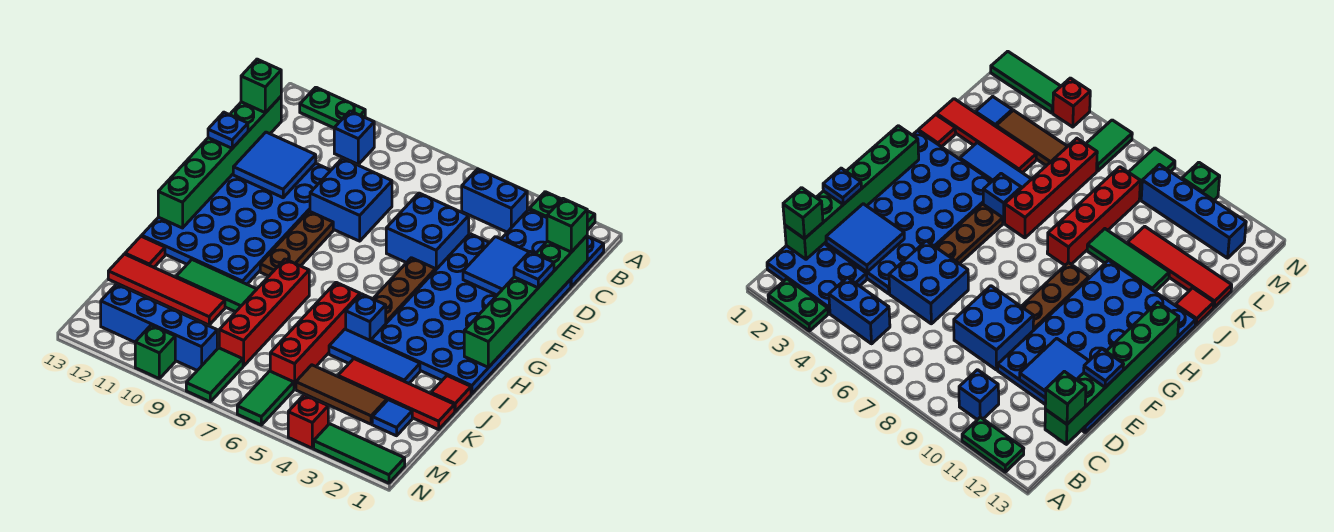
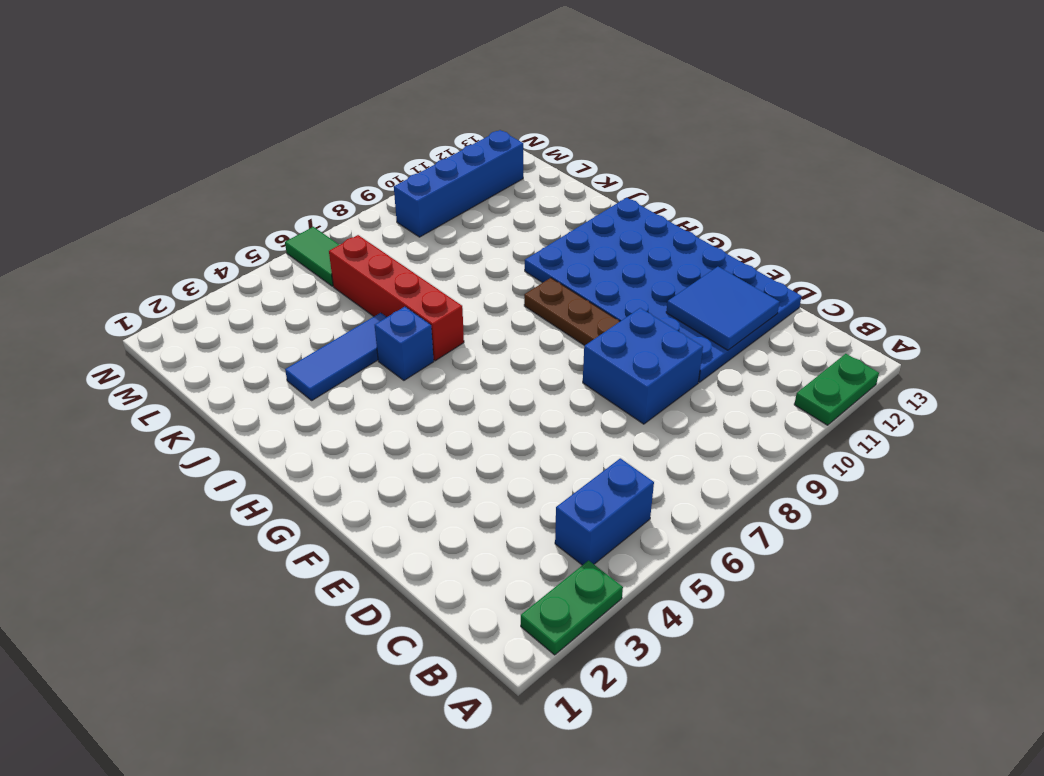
none -> blue 2x3 plate [501,210,604,287]
none -> blue 1x1 brick [334,111,374,164]
none -> blue 4x6 plate [371,234,571,394]
none -> blue 2x2 brick [386,193,469,270]

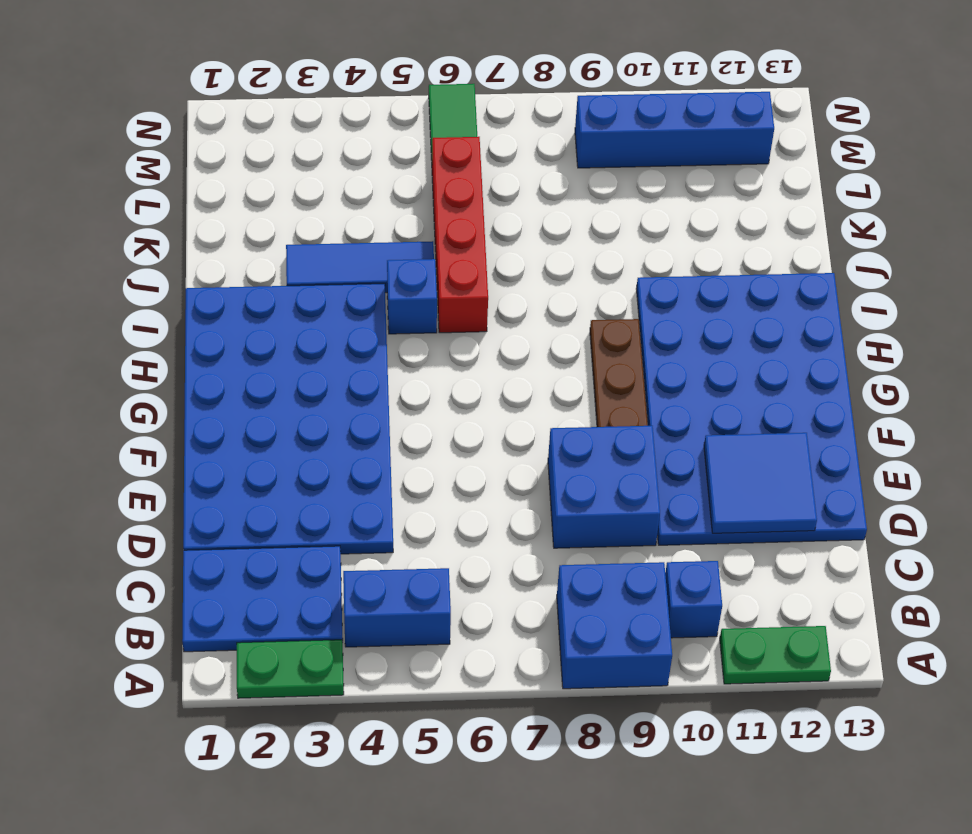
blue 2x2 brick [557,562,672,689] -> blue 2x2 brick moved to [386,193,469,270]
none -> brown 1x3 plate [373,258,435,323]
none -> red 1x4 brick [219,259,309,366]
none -> red 1x1 tile [431,376,471,412]
none -> green 1x3 tile [176,260,257,312]

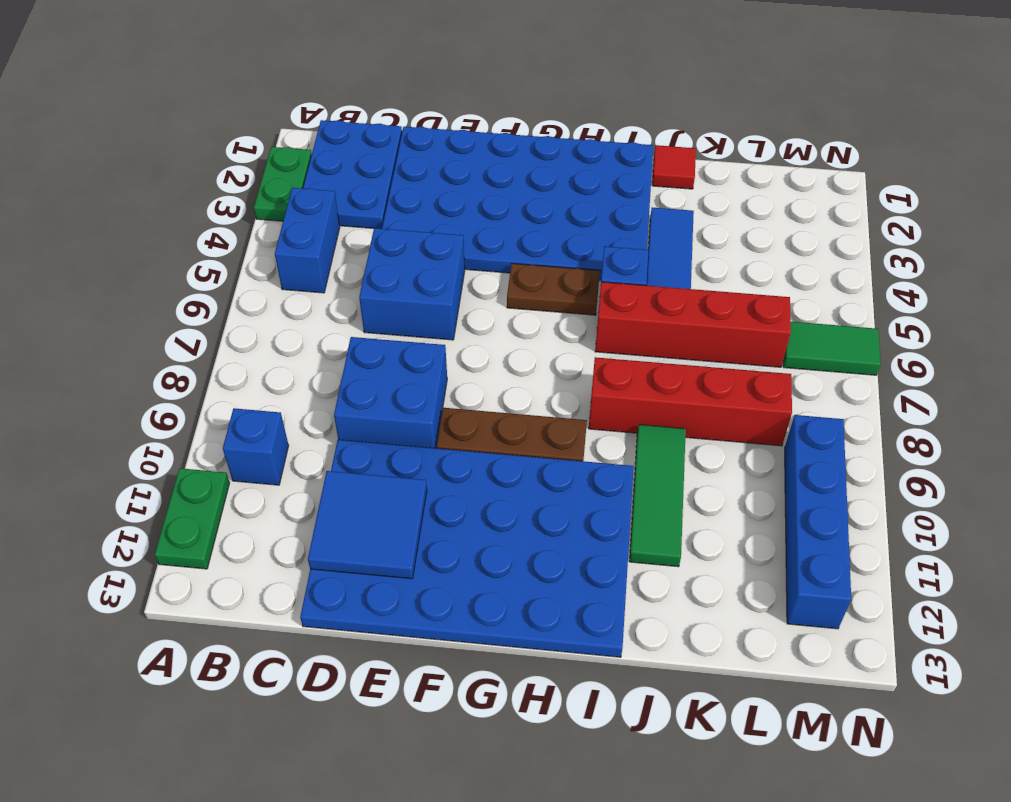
brown 1x2 plate [507,263,600,315] -> brown 1x3 plate [373,258,435,323]
none -> red 1x1 tile [125,236,165,267]
none -> red 1x4 tile [338,359,455,430]
none -> red 1x4 tile [108,254,225,325]
none -> blue 1x1 tile [372,400,412,436]

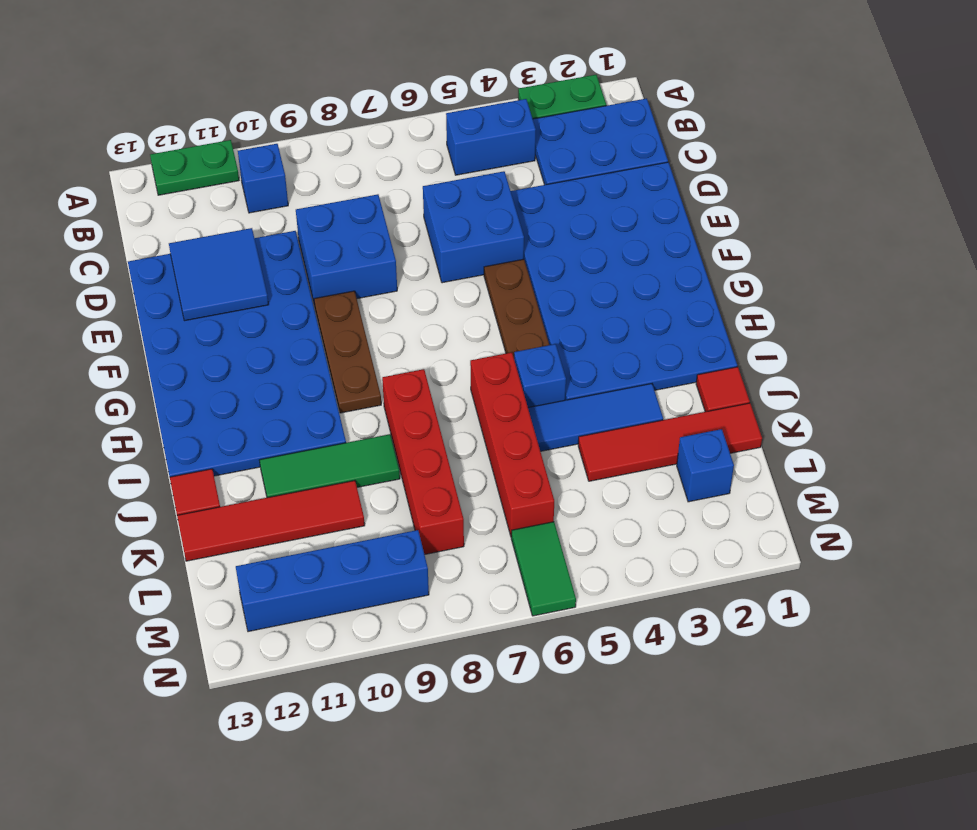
blue 1x1 brick [677,429,734,502] -> blue 1x1 tile [372,400,412,436]
none -> brown 1x3 tile [296,365,387,424]
none -> green 1x2 tile [186,348,243,402]
none -> green 1x3 tile [314,424,405,483]
none -> red 1x1 brick [288,395,328,448]

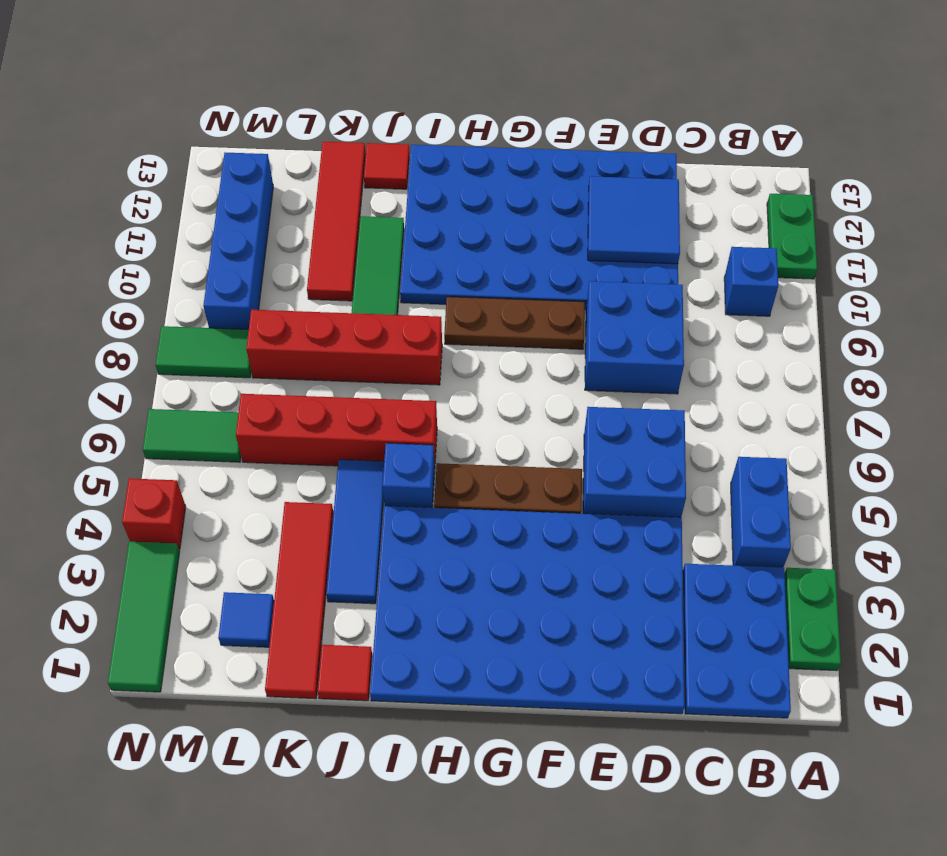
none -> brown 1x3 tile [296,365,387,424]
none -> green 1x1 brick [135,325,175,378]
none -> green 1x6 brick [464,236,587,367]
none -> green 1x6 brick [158,97,281,228]

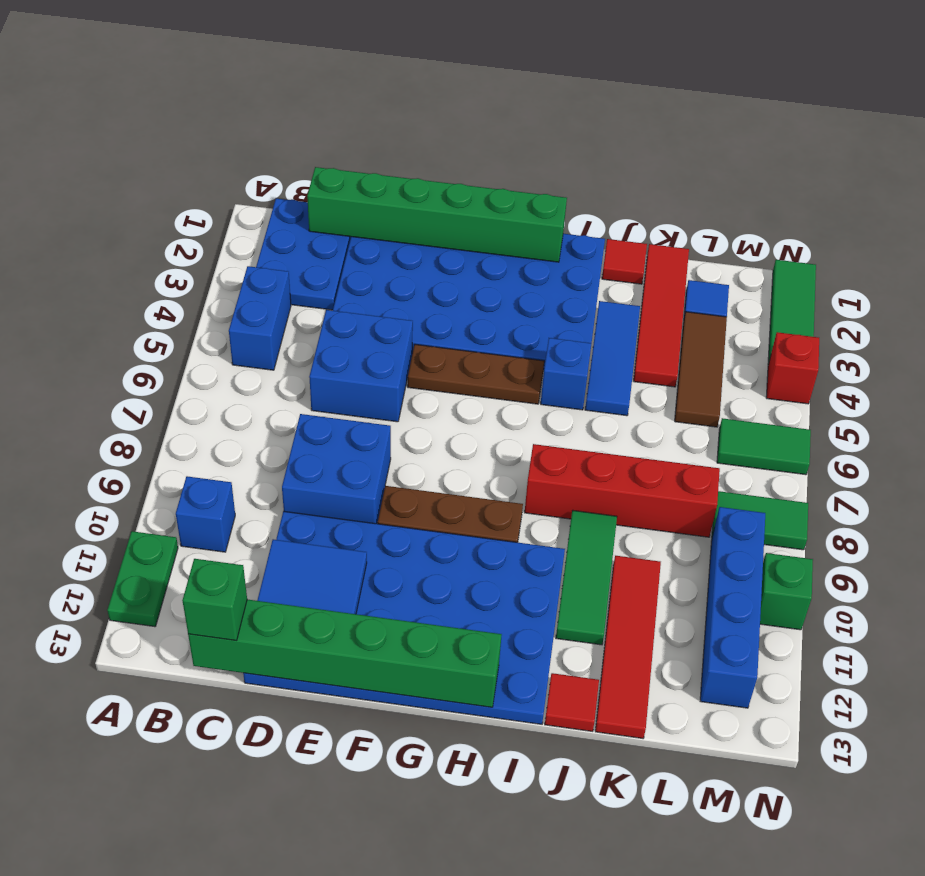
none -> green 1x2 plate [529,192,595,231]
none -> red 1x4 brick [270,282,360,389]
none -> blue 2x2 tile [463,237,529,295]
none -> green 1x1 brick [547,199,587,252]

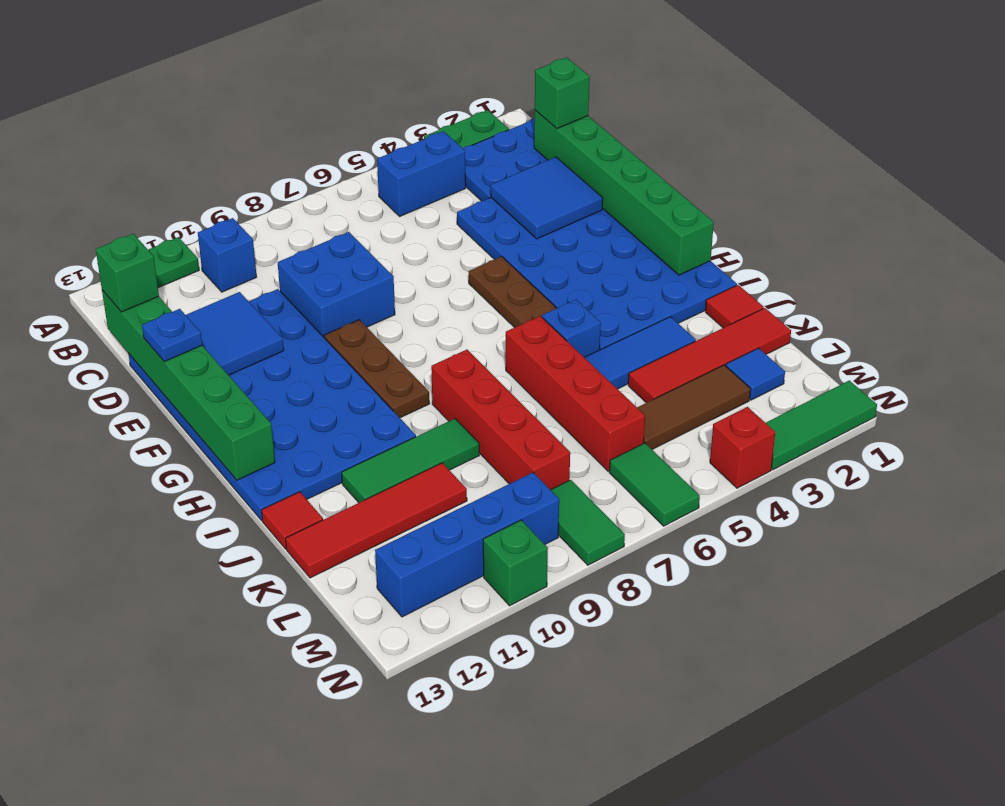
none -> blue 2x2 brick [386,193,469,270]
none -> blue 1x1 plate [514,252,554,288]

